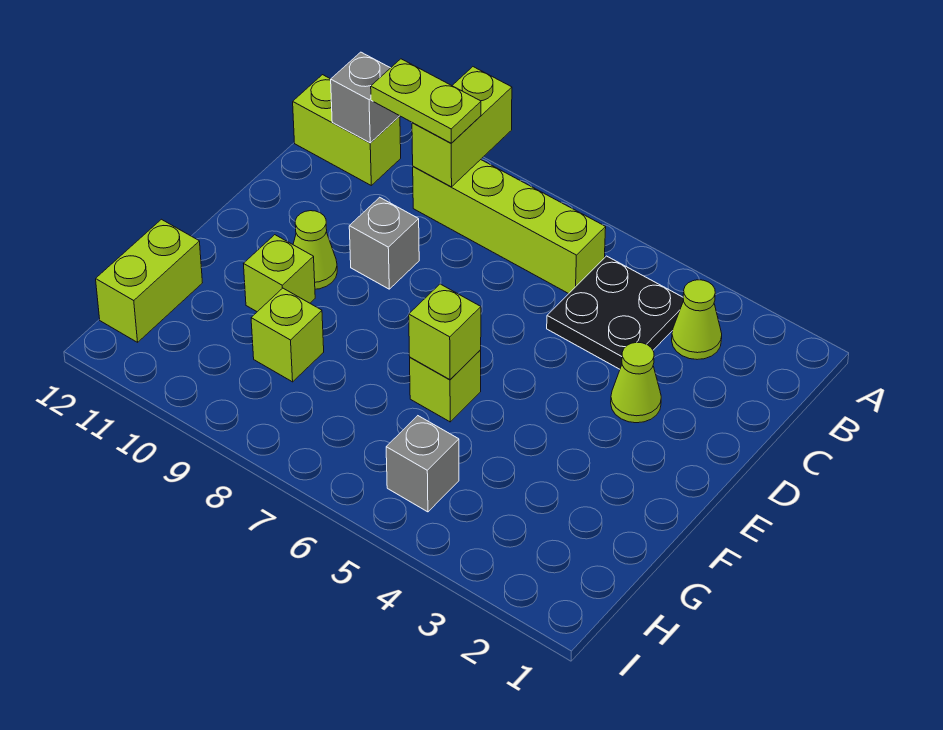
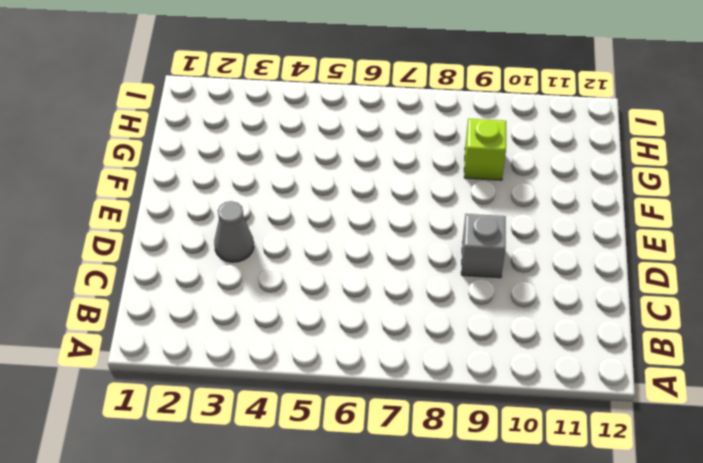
grey 1x1 cone [214,201,254,262] -> lime 1x1 cone [611,342,661,423]
none -> lime 1x1 cone [672,280,722,360]
none -> black 2x2 plate [547,256,684,369]
none -> lime 1x4 brick [413,160,606,294]

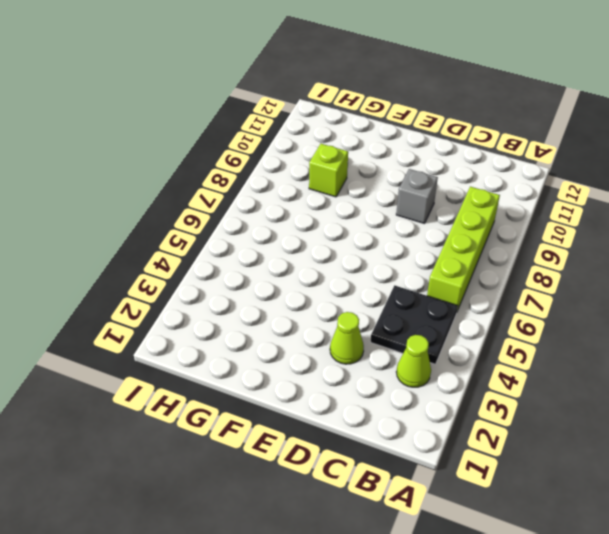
none -> lime 1x2 brick [293,75,401,185]
none -> lime 1x1 cone [293,211,337,289]
none -> lime 1x1 brick [410,350,481,422]

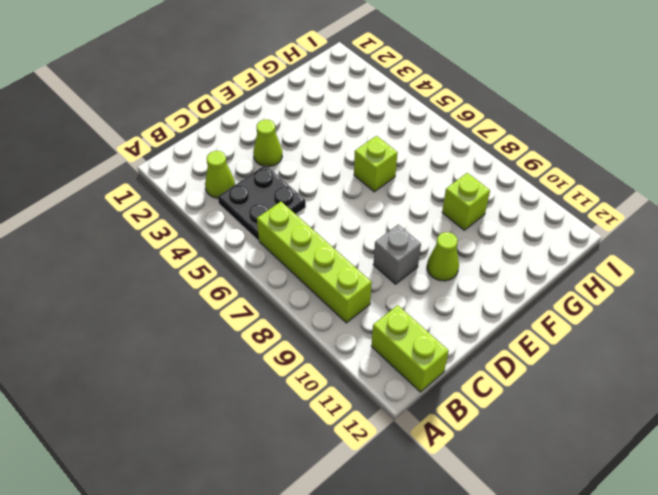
none -> lime 1x1 brick [244,235,315,312]
none -> lime 1x2 brick [96,219,202,342]
none -> grey 1x1 brick [386,416,459,512]

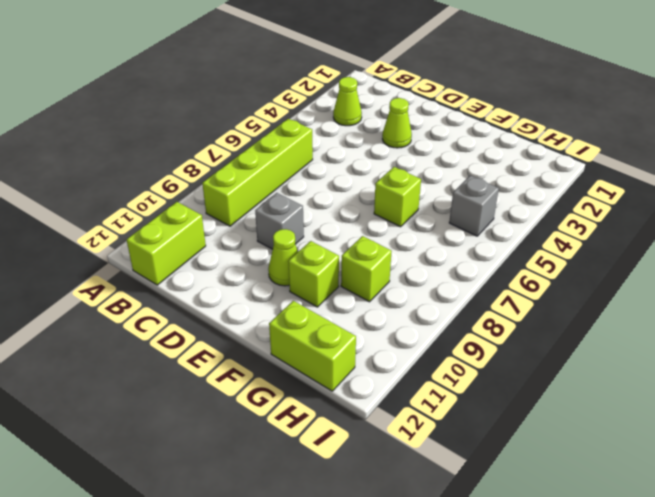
none -> black 2x2 plate [547,256,684,369]
none -> lime 1x2 brick [412,67,512,187]
none -> grey 1x1 brick [331,52,399,143]

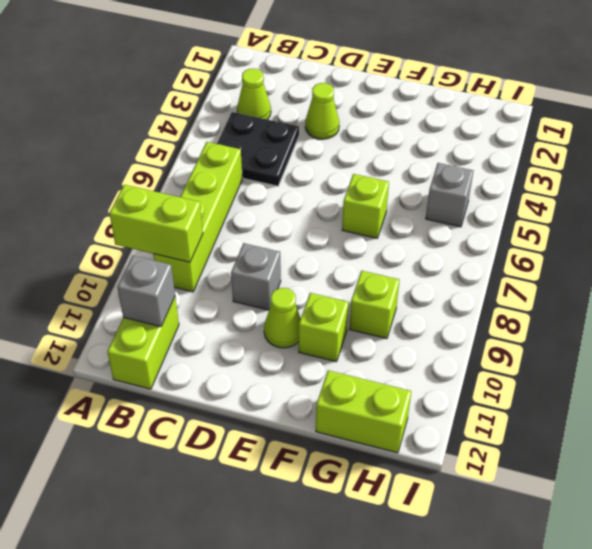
none -> lime 1x1 brick [409,284,481,380]
none -> lime 1x2 plate [371,59,481,143]

